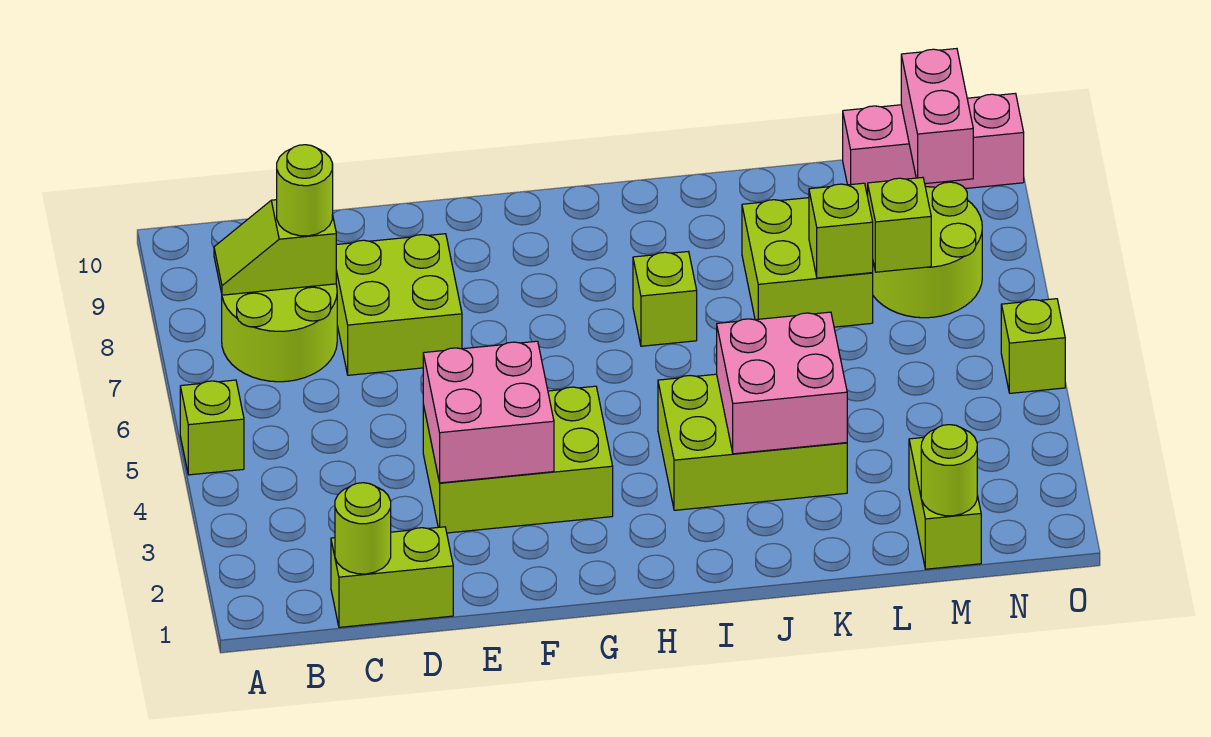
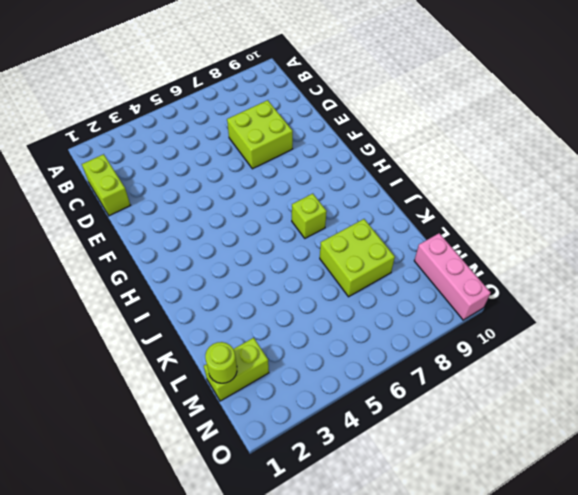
none -> lime 1x1 brick [180,380,244,475]
none -> lime 2x2 round brick [222,284,337,382]
none -> lime 2x3 brick [423,386,613,533]

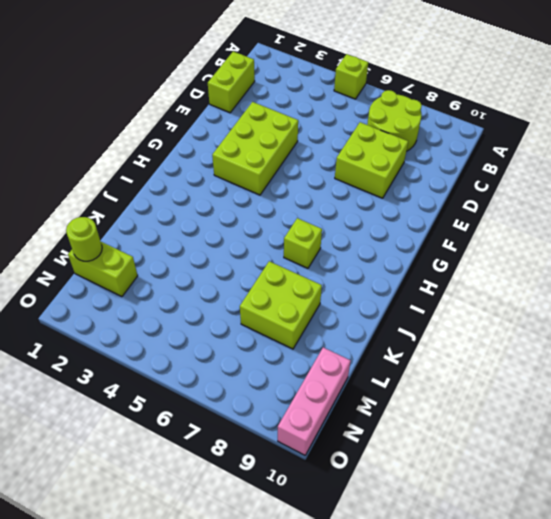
none -> lime 2x3 brick [658,374,847,510]
none -> lime 2x2 round brick [873,182,982,318]
none -> lime 1x1 brick [1001,299,1065,393]

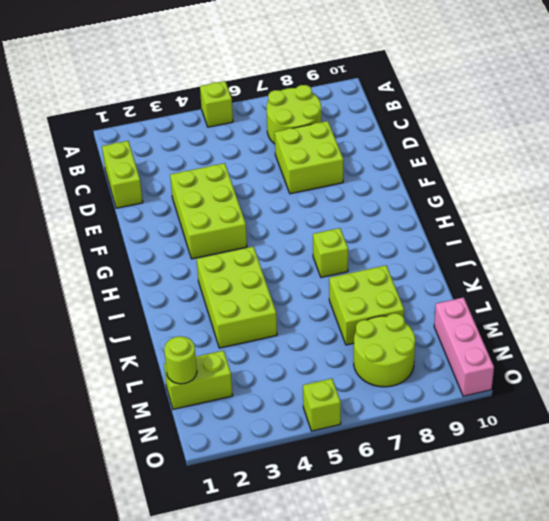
none -> lime 1x2 slope [214,200,336,295]
none -> lime 1x1 round brick [335,483,391,574]
none -> pink 2x2 brick [423,341,554,483]

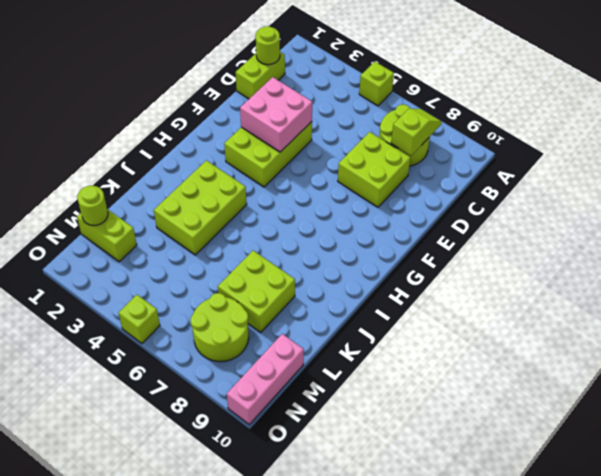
none -> lime 1x1 brick [633,252,697,346]
none -> pink 2x2 brick [717,312,847,454]
none -> lime 1x1 brick [809,183,873,278]

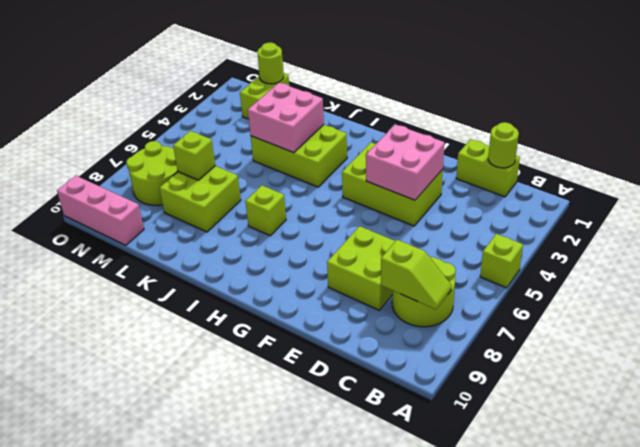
none -> lime 1x1 brick [1001,299,1065,393]
none -> lime 1x1 brick [868,177,931,272]
none -> pink 1x2 brick [901,49,973,184]

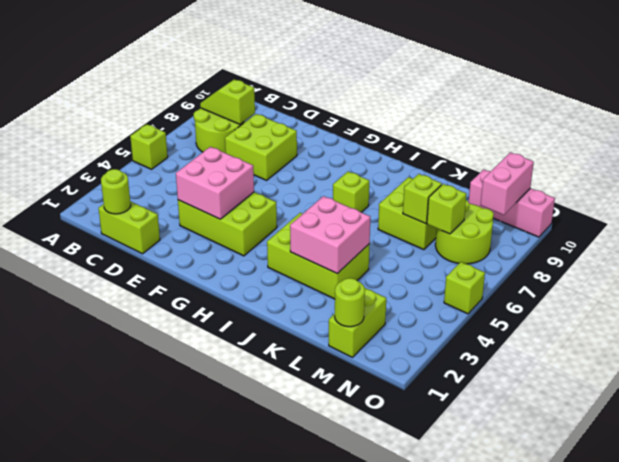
none -> lime 1x1 round brick [277,145,333,236]

